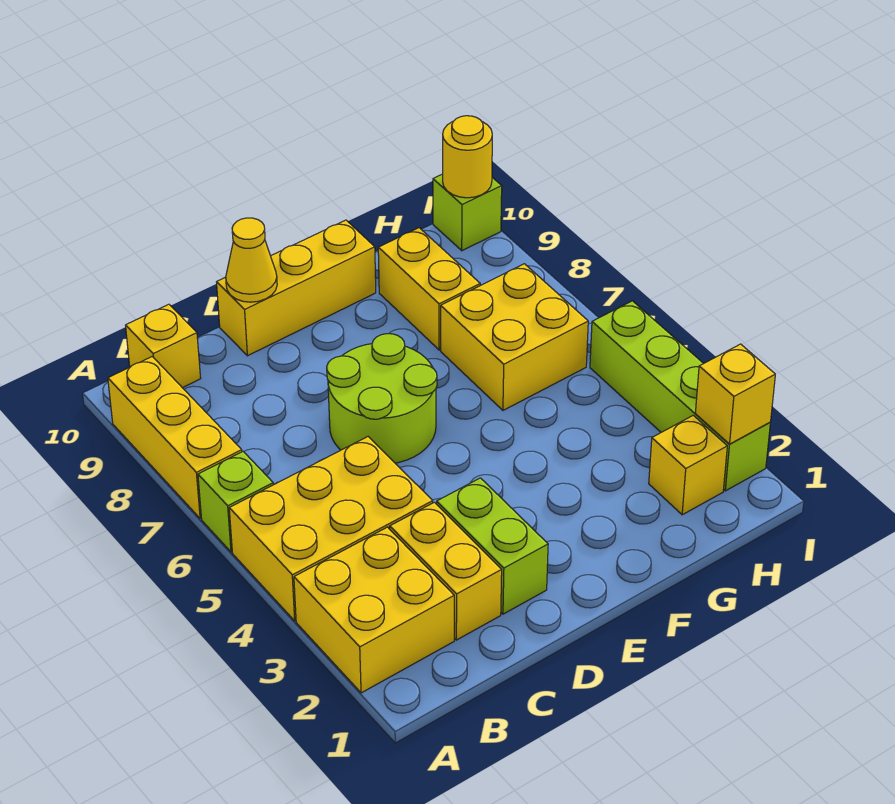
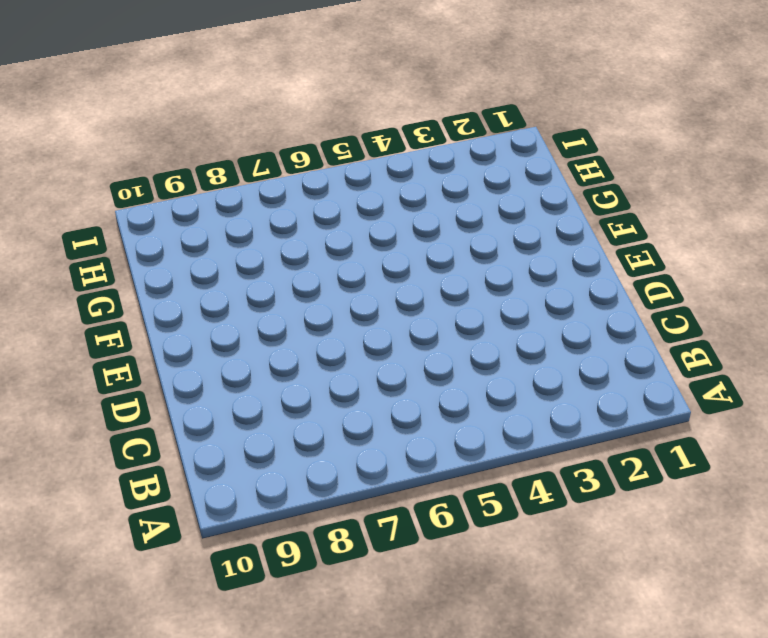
none -> yellow 2x2 brick [294,527,454,693]
none -> yellow 2x3 brick [229,437,433,621]
none -> lime 1x1 brick [198,452,273,552]

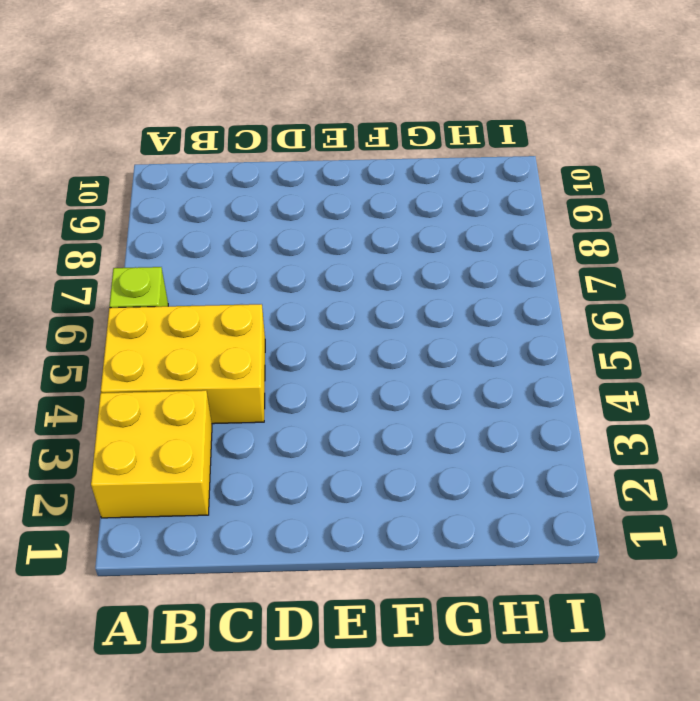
none -> yellow 1x3 brick [108,357,242,519]
none -> yellow 1x1 brick [126,304,201,388]
none -> yellow 1x2 brick [390,502,502,640]

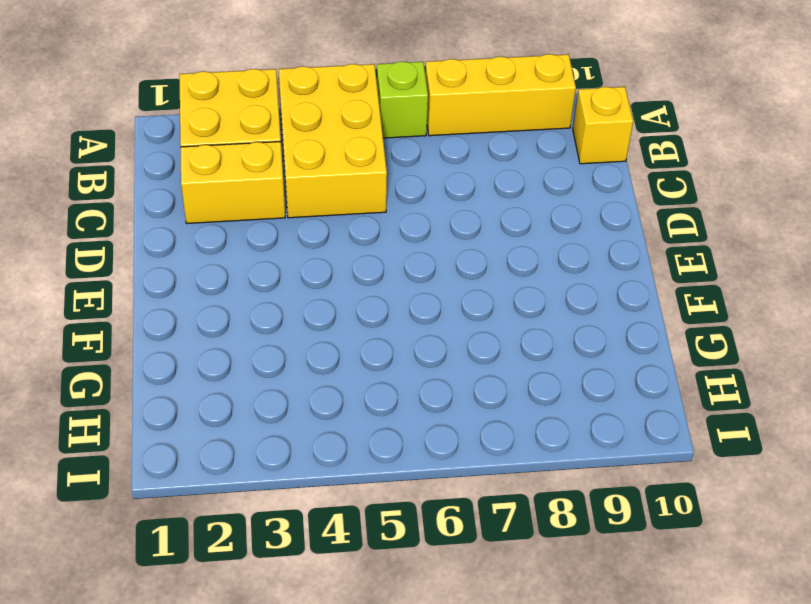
none -> lime 1x2 brick [437,478,548,614]
none -> lime 2x2 round brick [327,334,437,463]
none -> yellow 1x3 brick [217,220,376,356]

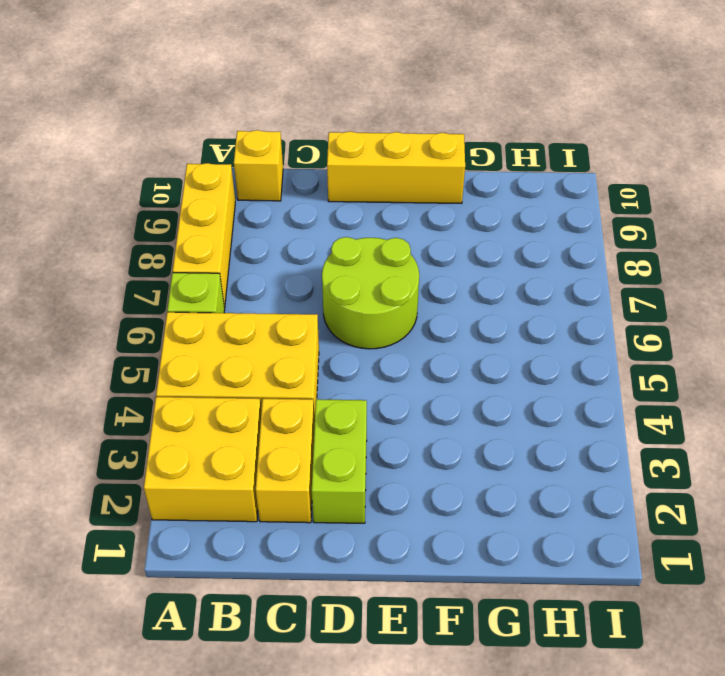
none -> yellow 2x2 brick [441,264,588,410]
none -> yellow 1x2 brick [378,228,480,350]
none -> yellow 1x1 brick [649,416,727,515]

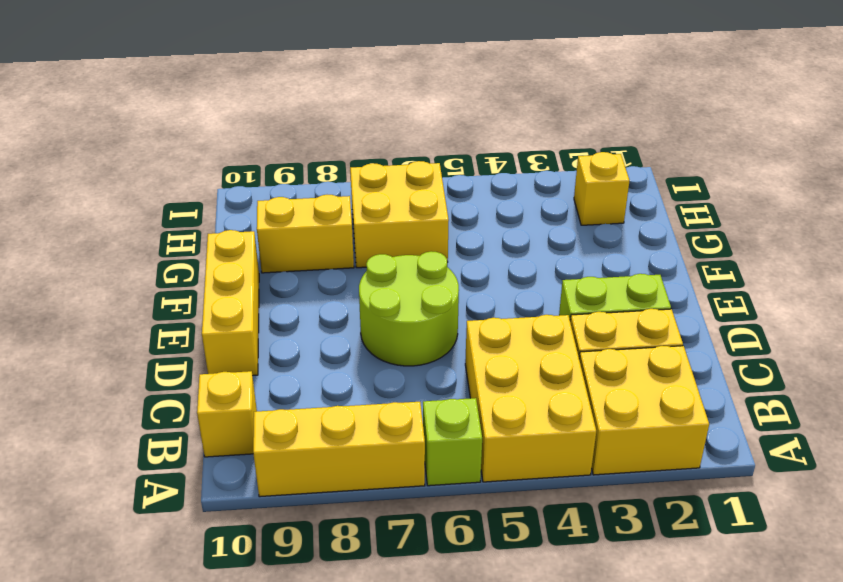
none -> lime 1x4 brick [590,301,770,491]
none -> lime 1x1 brick [433,174,502,251]
none -> yellow 1x1 cone [226,218,277,302]

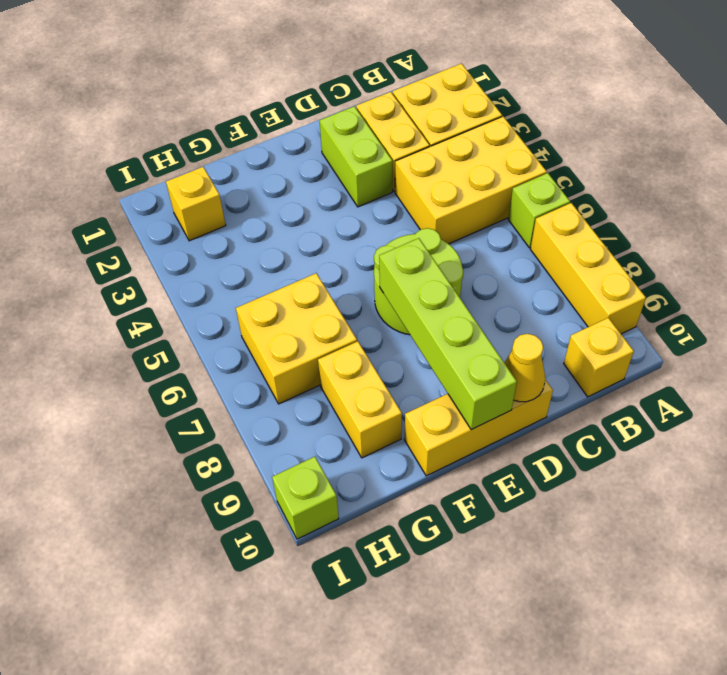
lime 1x4 brick [379,238,517,430] -> lime 1x4 brick moved to [590,301,770,491]
none -> yellow 1x1 brick [695,344,775,444]
none -> yellow 1x1 round brick [443,116,492,198]

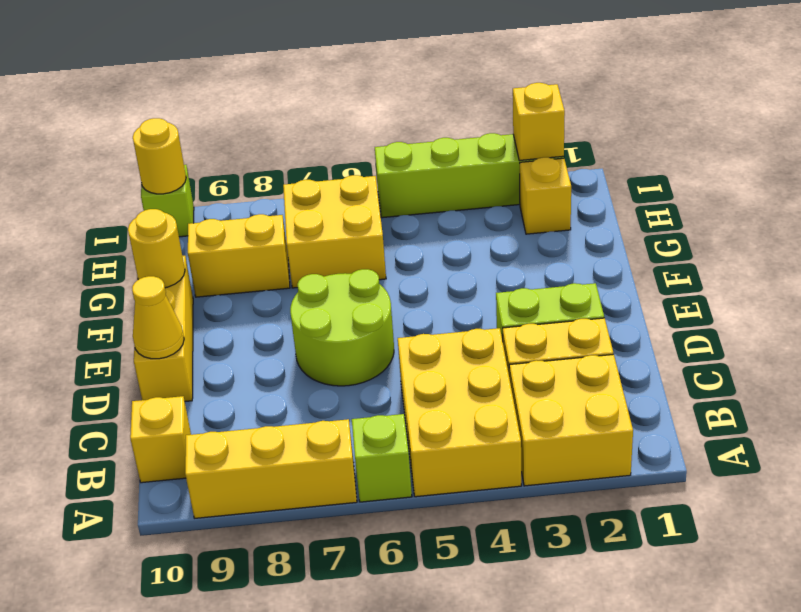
yellow 1x1 round brick [128,209,185,288] -> none

